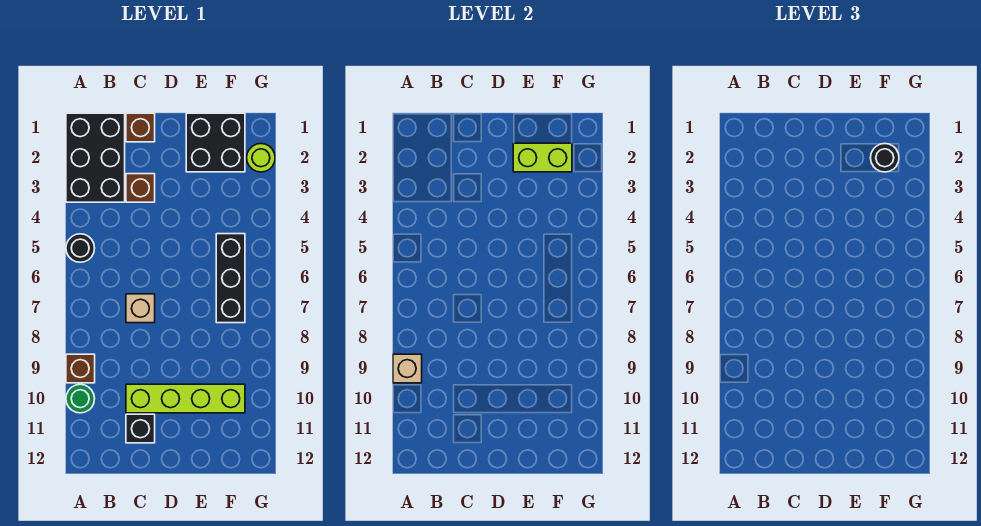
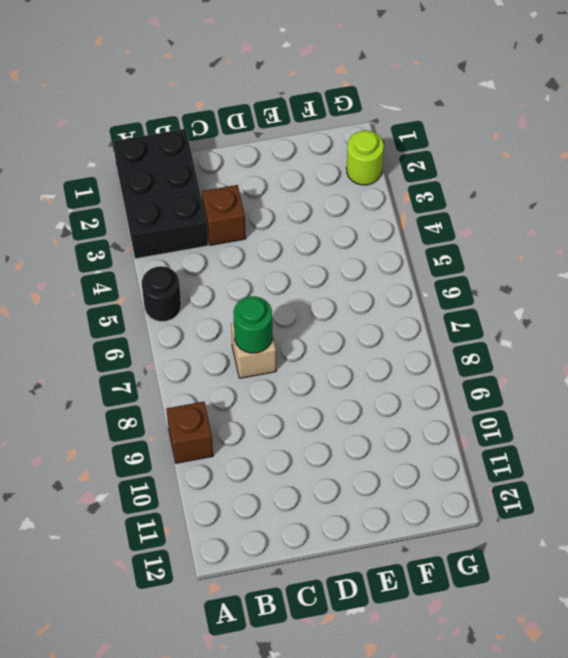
green 1x1 round brick [233,296,272,353] -> green 1x1 round brick moved to [66,384,95,413]
none -> brown 1x1 brick [126,113,155,142]
none -> lime 1x4 brick [126,384,245,413]
none -> black 1x1 brick [126,414,155,443]

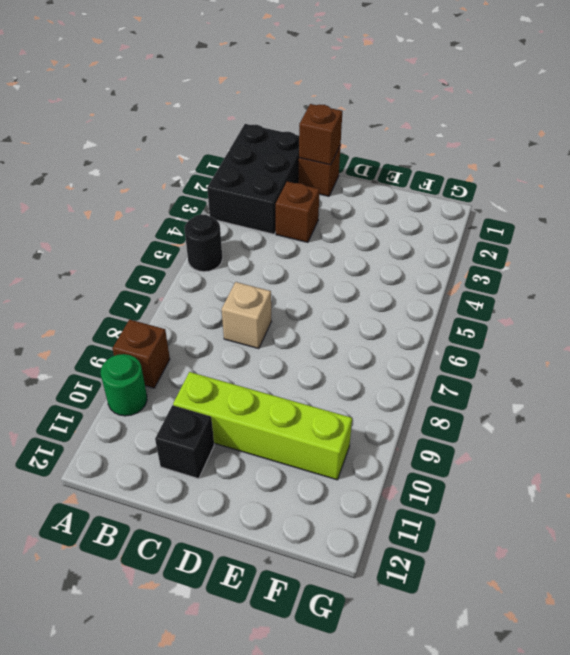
brown 1x1 brick [299,104,342,165] -> none
none -> black 2x2 brick [186,113,245,172]
none -> black 1x3 brick [216,234,245,323]
none -> lime 1x1 round brick [247,144,275,172]

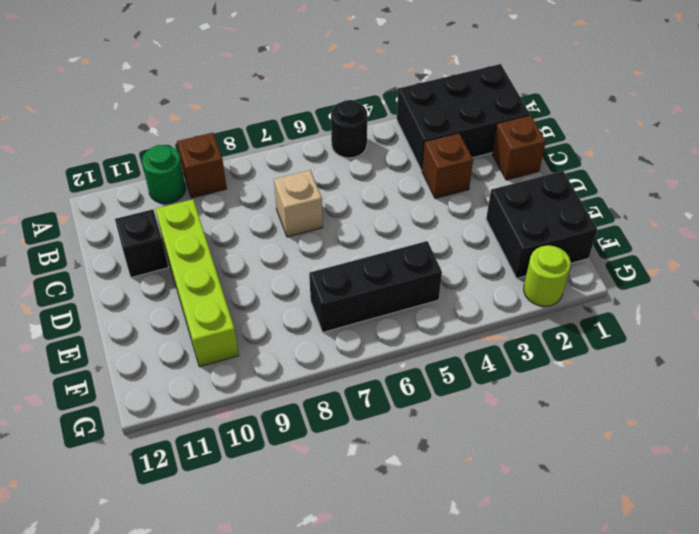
none -> tan 1x1 brick [393,354,422,383]
none -> lime 1x2 brick [513,143,572,172]
none -> black 1x1 round brick [871,144,899,172]

